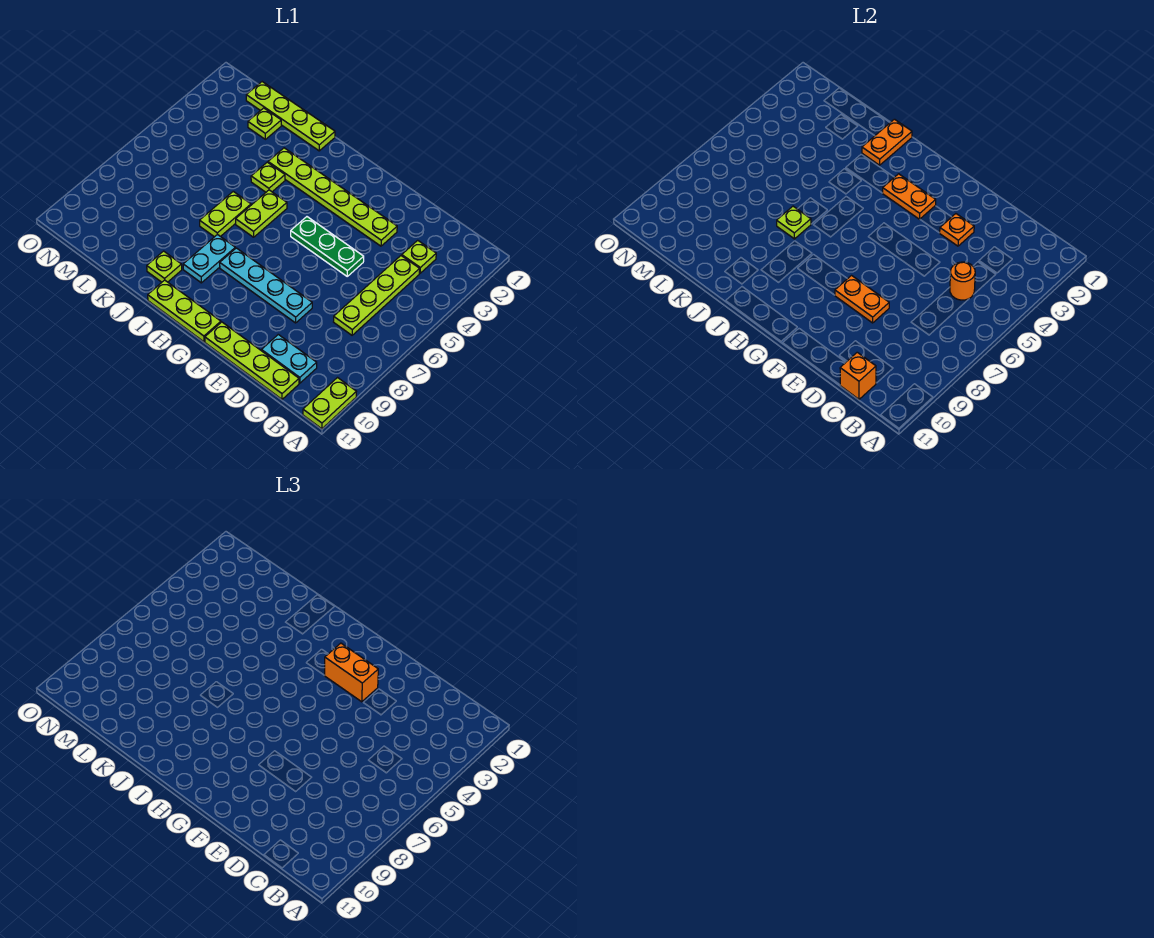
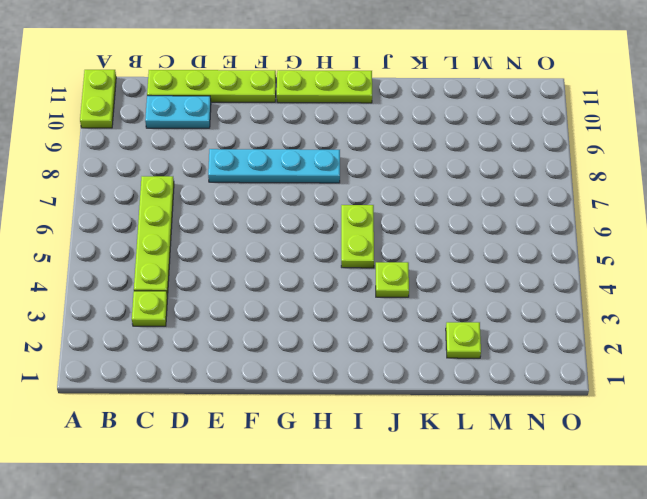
none -> lime 1x6 plate [268,148,397,246]
none -> green 1x3 plate [291,217,364,276]
none -> cyan 1x2 plate [183,234,235,283]

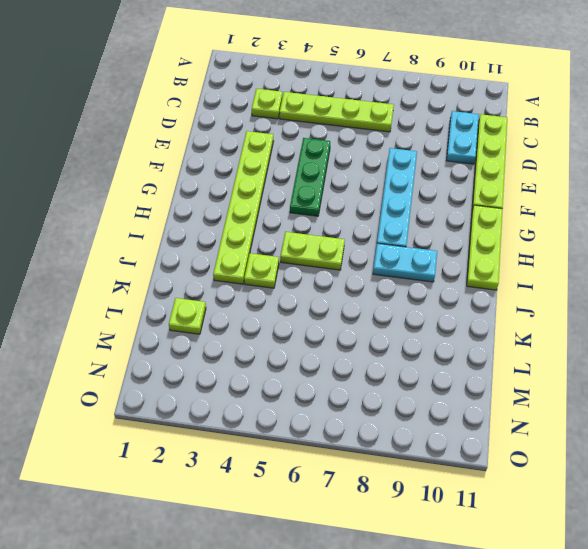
none -> lime 1x2 plate [303,378,356,429]
none -> lime 1x4 plate [246,82,335,151]
none -> lime 1x2 plate [200,191,251,237]

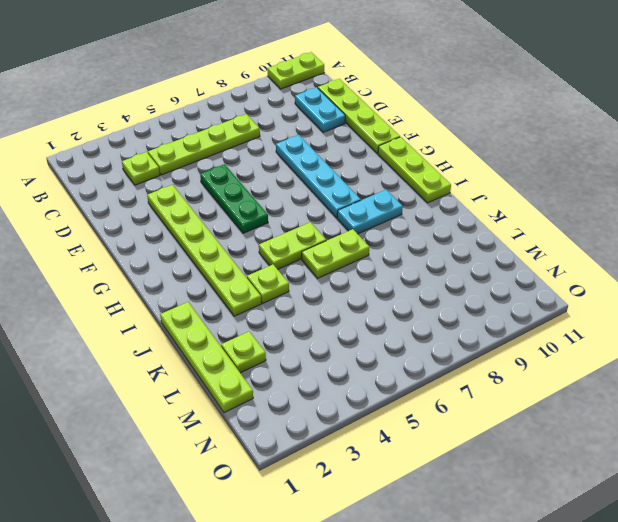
none -> lime 1x1 plate [147,251,182,282]
none -> orange 1x1 round brick [950,262,975,300]
none -> orange 1x1 brick [840,352,876,399]

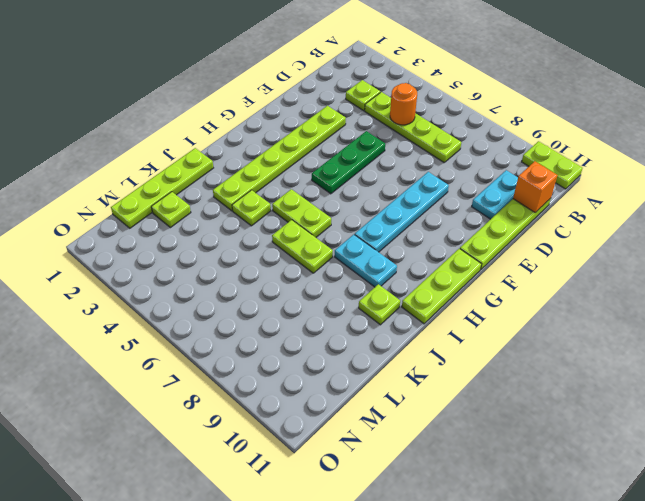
none -> orange 1x1 plate [940,214,974,246]
none -> orange 1x2 plate [835,276,889,323]
none -> orange 1x2 plate [883,174,936,219]

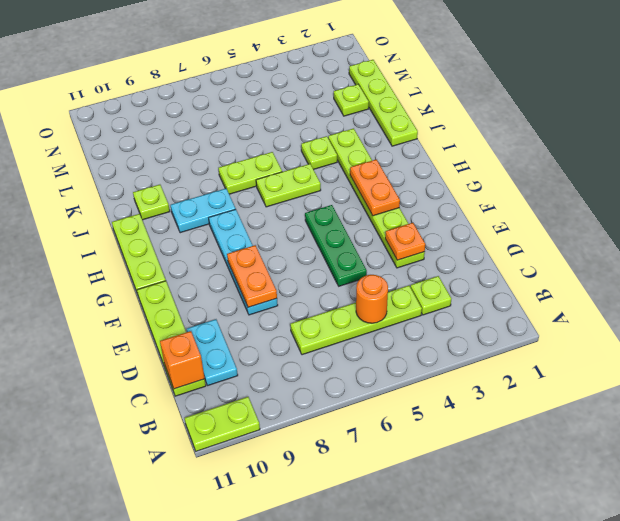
none -> orange 1x2 plate [862,119,912,165]
none -> lime 1x1 plate [777,206,811,239]
none -> orange 1x2 brick [324,643,378,702]

